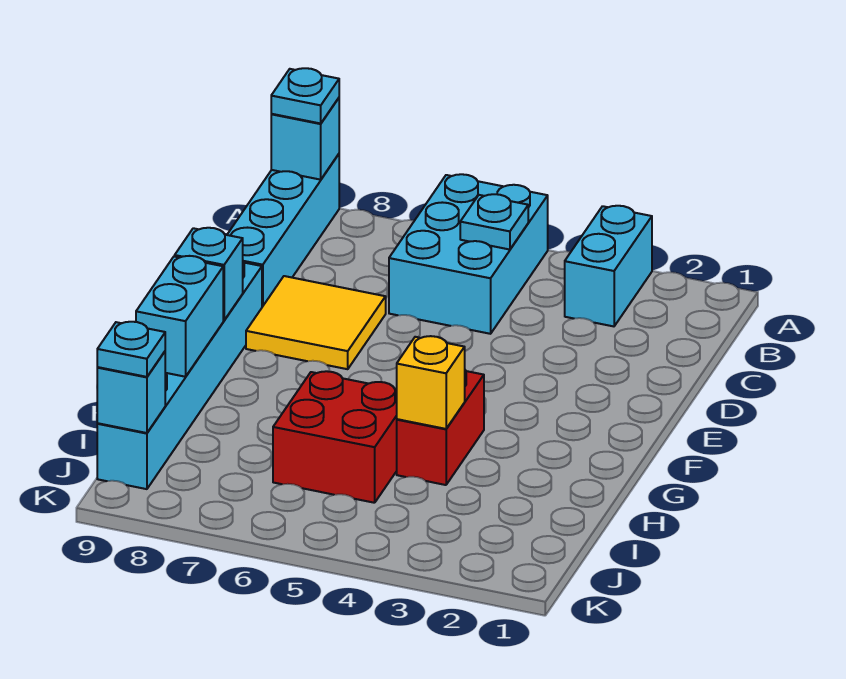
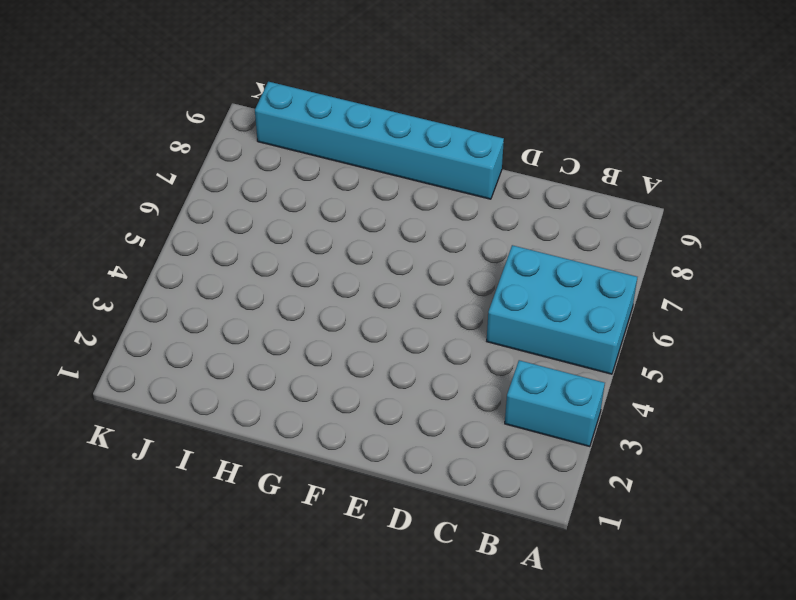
none -> cyan 1x4 brick [227,154,339,307]
none -> yellow 2x2 tile [246,276,386,369]
none -> red 1x2 brick [397,370,484,485]

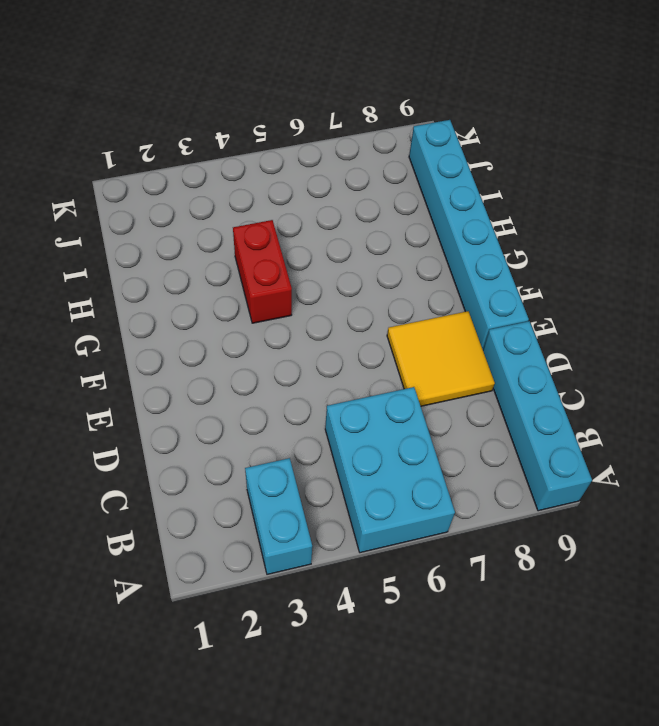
none -> red 2x2 brick [273,371,397,503]
none -> cyan 1x1 brick [271,98,339,180]
none -> cyan 1x1 plate [460,194,528,250]

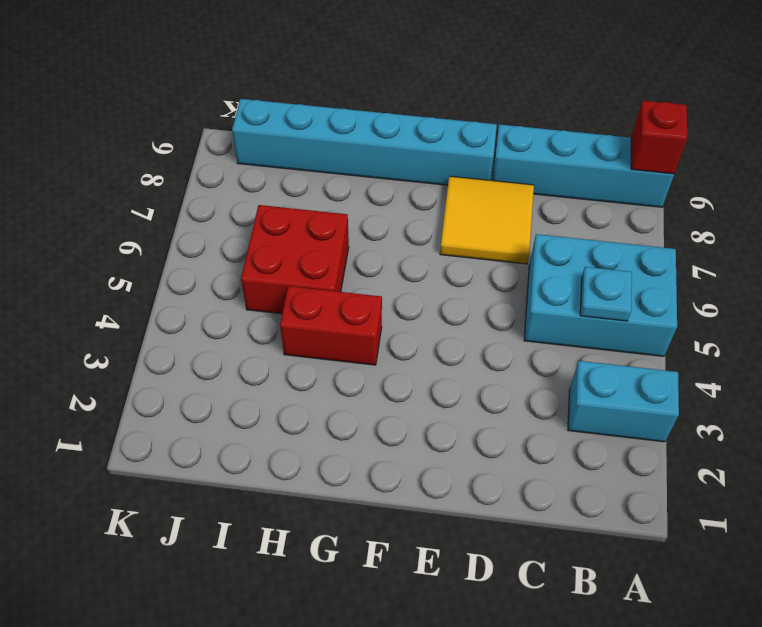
red 1x1 brick [631,101,687,174] -> cyan 1x1 brick [271,98,339,180]
none -> cyan 1x1 brick [175,228,243,320]
none -> cyan 1x2 brick [136,256,223,377]
none -> yellow 1x1 brick [397,336,465,429]

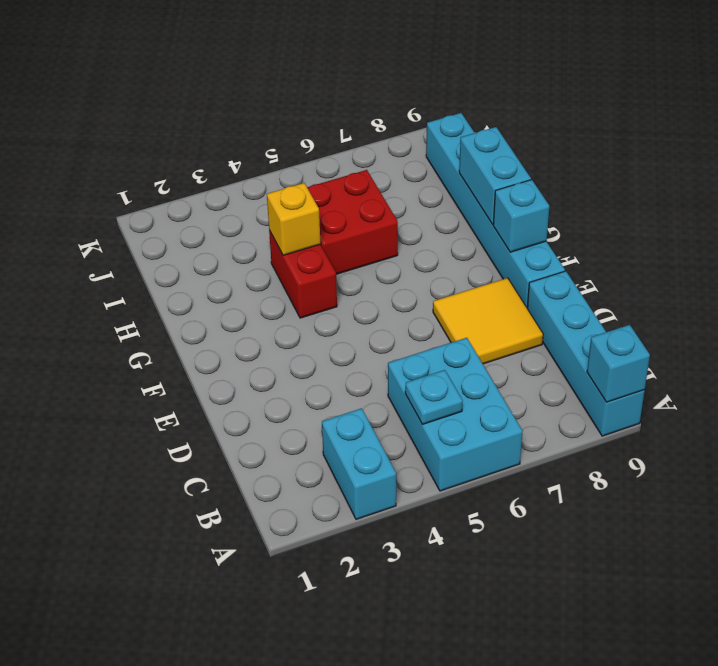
none -> cyan 1x1 brick [97,352,165,433]
none -> cyan 1x1 plate [271,68,339,123]
none -> cyan 1x1 plate [97,322,165,377]

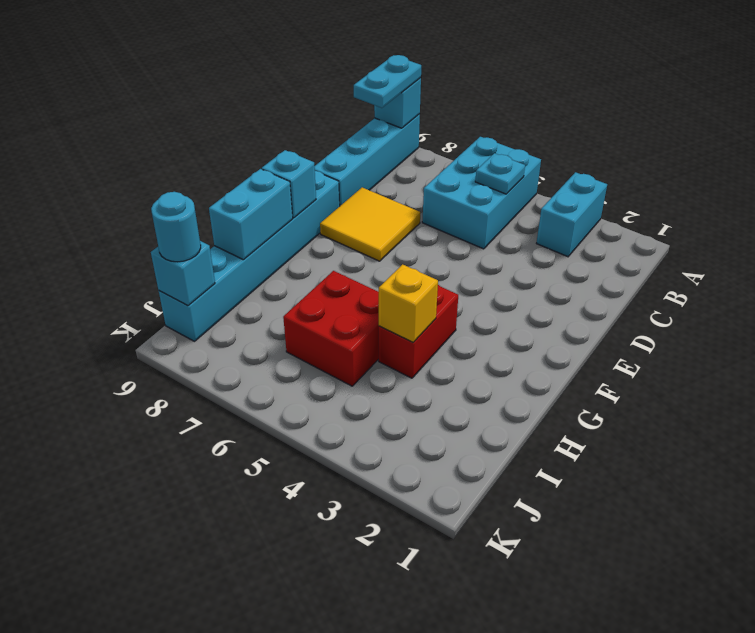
cyan 1x2 plate [354,55,421,108] -> cyan 1x1 plate [271,68,339,123]
cyan 1x1 round brick [151,192,201,262] -> cyan 1x1 plate [97,322,165,377]

